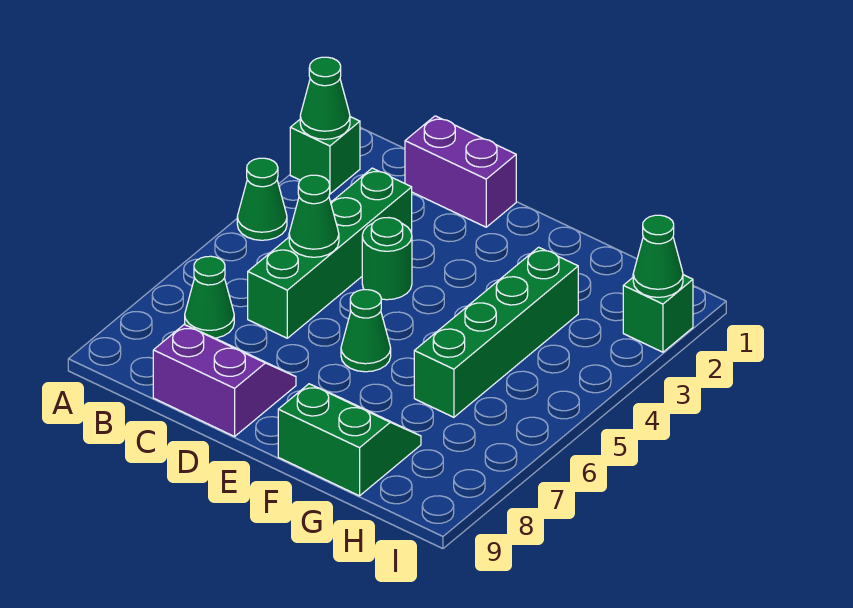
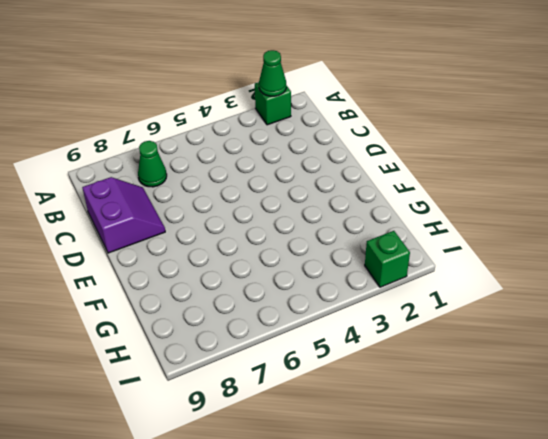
none -> green 1x1 cone [237,158,287,240]
none -> purple 1x2 brick [405,116,516,227]
none -> green 1x4 brick [248,168,412,338]

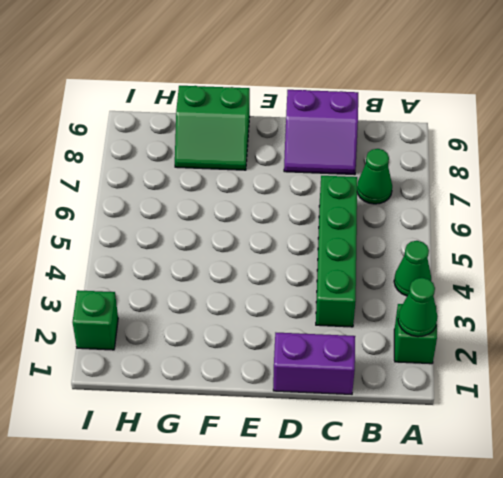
none -> green 1x1 round brick [362,218,412,300]
none -> green 1x1 cone [341,290,391,372]
none -> green 1x4 brick [414,247,578,417]

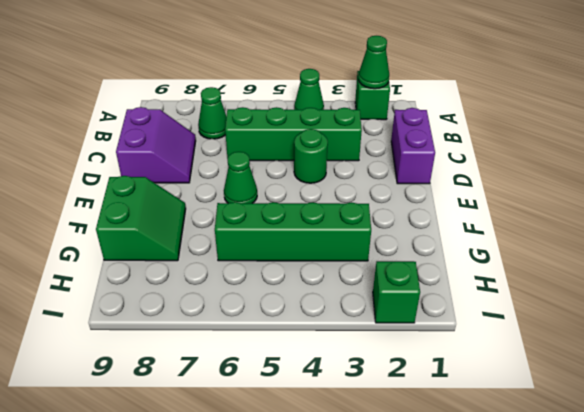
none -> green 1x1 cone [289,175,339,257]
none -> green 1x1 cone [633,215,683,297]

